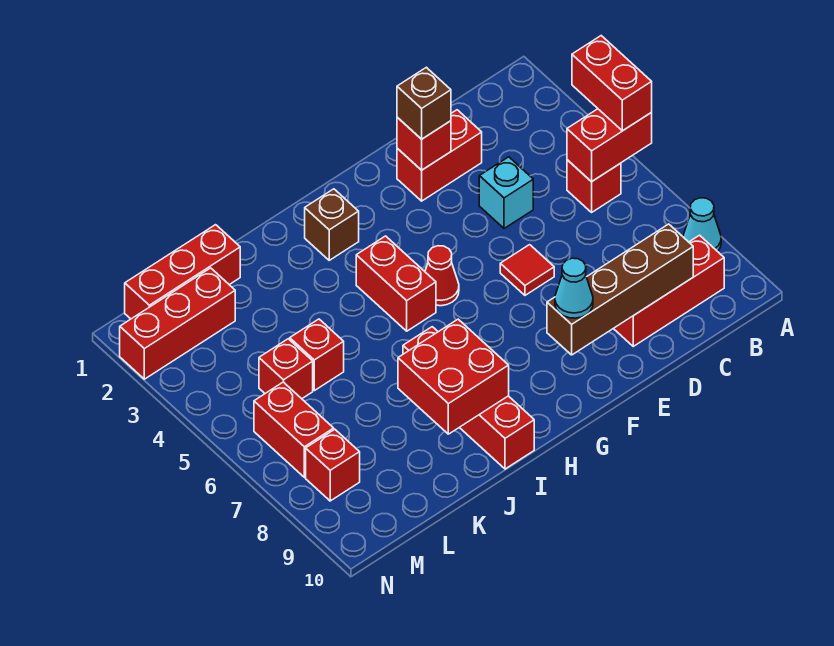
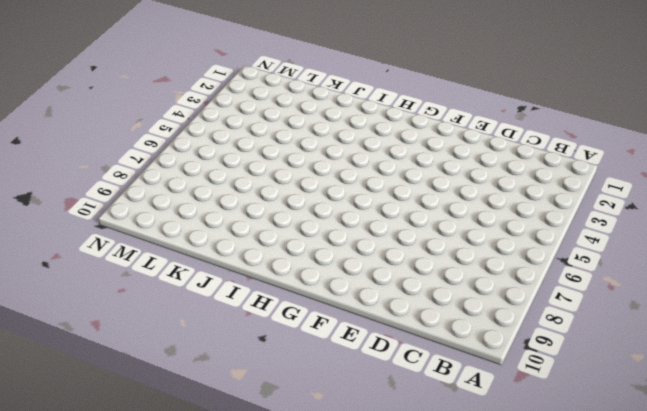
none -> cyan 1x1 cone [683,198,721,252]
none -> red 1x1 brick [567,160,621,212]
none -> red 1x3 brick [614,235,724,346]

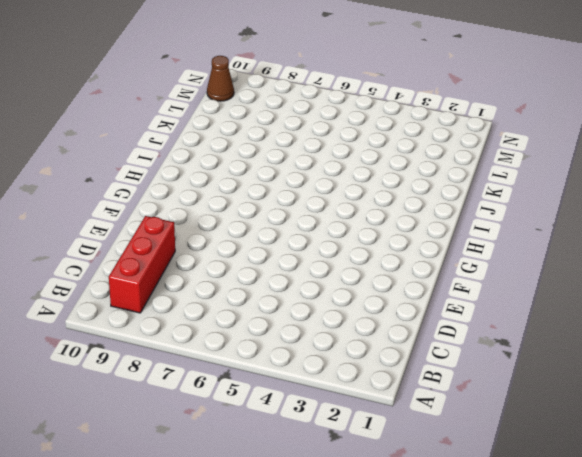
brown 1x1 cone [207,56,234,101] -> none
none -> cyan 1x1 cone [683,198,721,252]
none -> red 1x1 brick [567,160,621,212]
none -> red 1x2 brick [397,110,482,201]

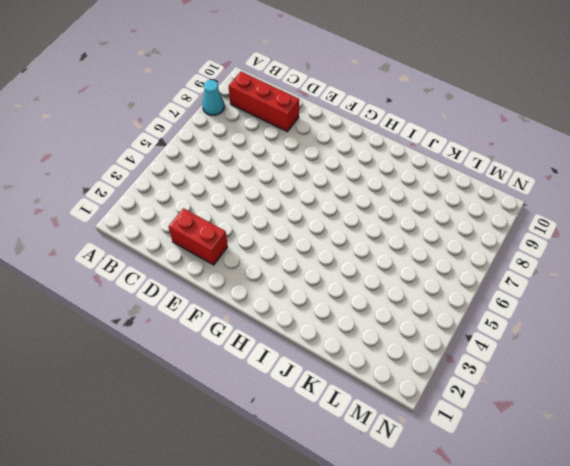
none -> red 1x1 brick [567,160,621,212]
none -> cyan 1x1 brick [479,157,533,228]
none -> red 1x1 tile [500,245,554,295]

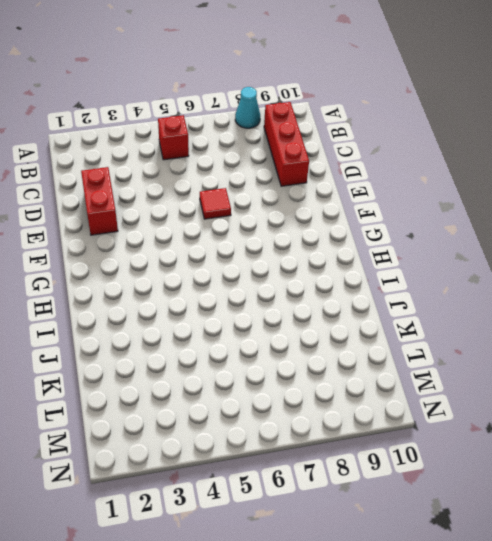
none -> cyan 1x1 brick [479,157,533,228]
none -> red 1x1 cone [425,246,459,306]
none -> brown 1x1 brick [305,189,359,260]

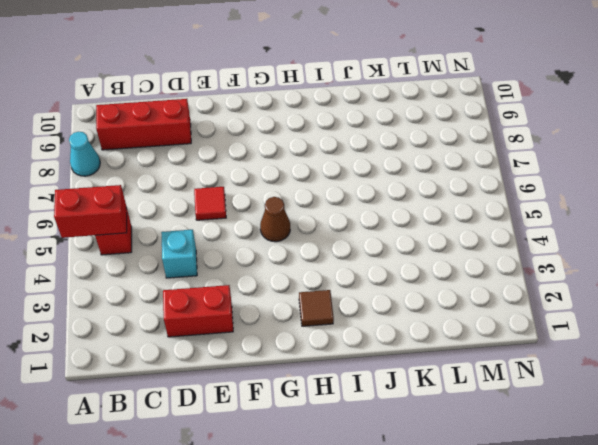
brown 1x1 cone [260,197,290,242] -> red 1x1 cone [425,246,459,306]
brown 1x1 tile [299,290,334,326] -> brown 1x1 brick [305,189,359,260]
none -> red 1x2 brick [356,236,436,331]
none -> red 1x4 brick [403,327,534,469]
none -> red 1x3 brick [125,225,240,319]

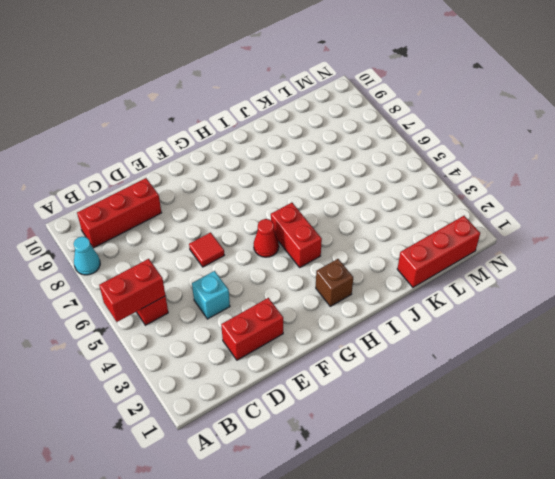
none -> red 1x4 brick [403,327,534,469]
none -> red 1x1 brick [290,319,344,391]
none -> red 1x3 brick [120,268,235,379]

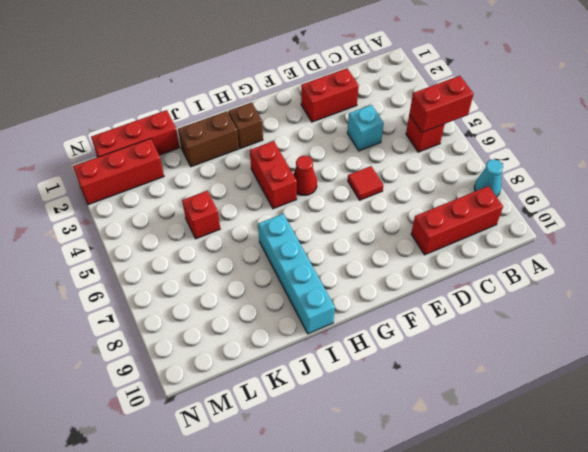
brown 1x2 brick [178,111,239,167] -> none
cyan 1x4 brick [258,214,335,334] -> red 1x4 brick [403,327,534,469]
none -> red 1x1 brick [259,339,313,399]
none -> red 1x2 brick [254,382,334,477]
none -> red 1x1 brick [306,429,360,501]

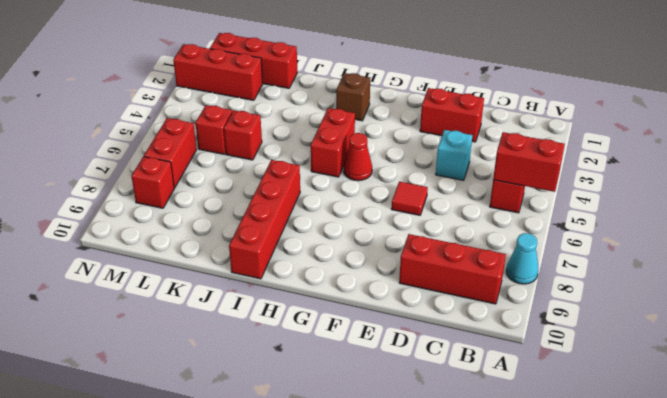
none -> brown 1x4 brick [547,224,693,355]
none -> red 1x1 brick [397,117,451,170]
none -> red 2x2 brick [398,319,509,434]

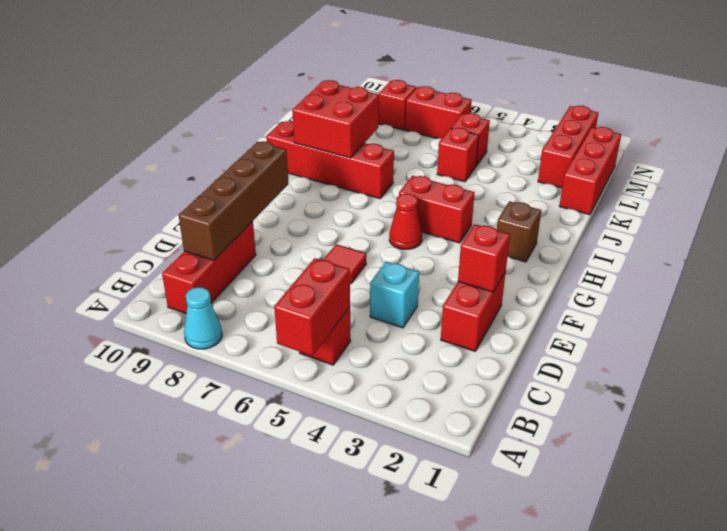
none -> red 1x2 brick [572,36,652,131]
none -> brown 1x1 brick [397,67,451,139]
none -> cyan 1x1 cone [555,258,593,318]

